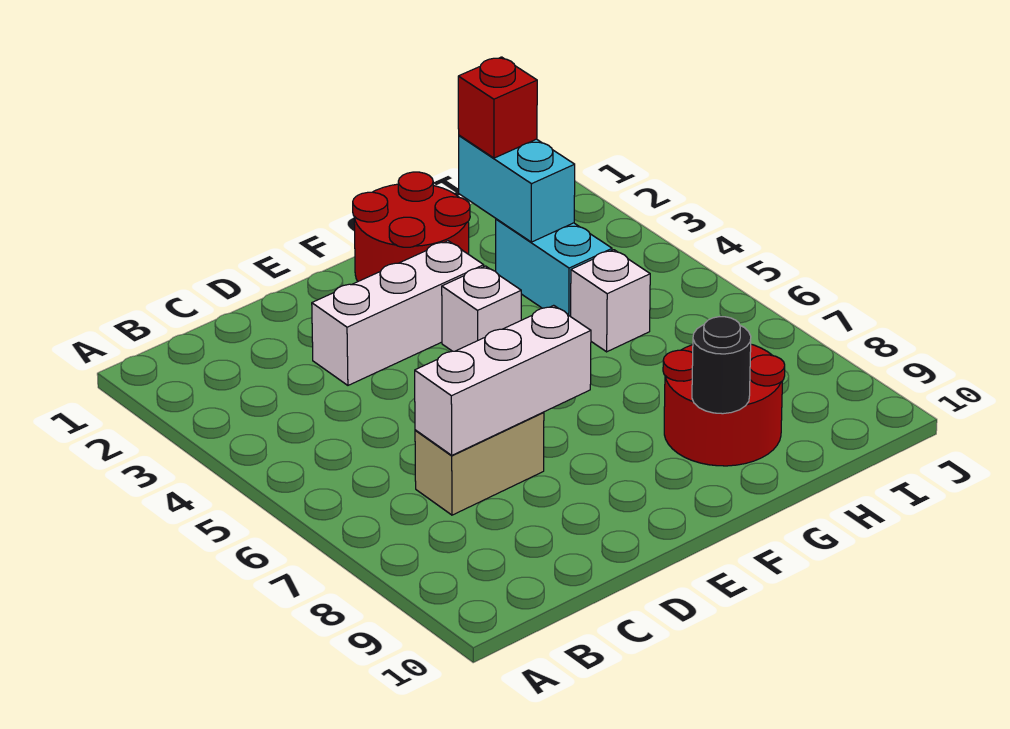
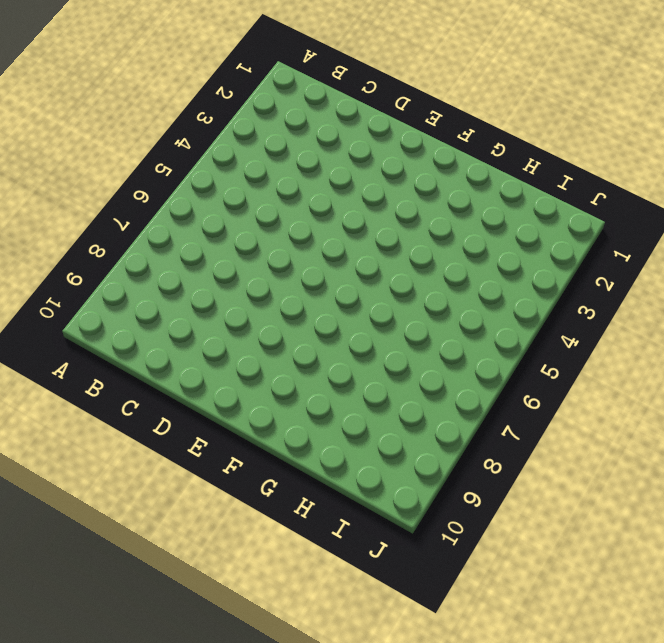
none -> tan 1x2 brick [415,412,544,515]
none -> white 1x3 brick [312,241,484,385]

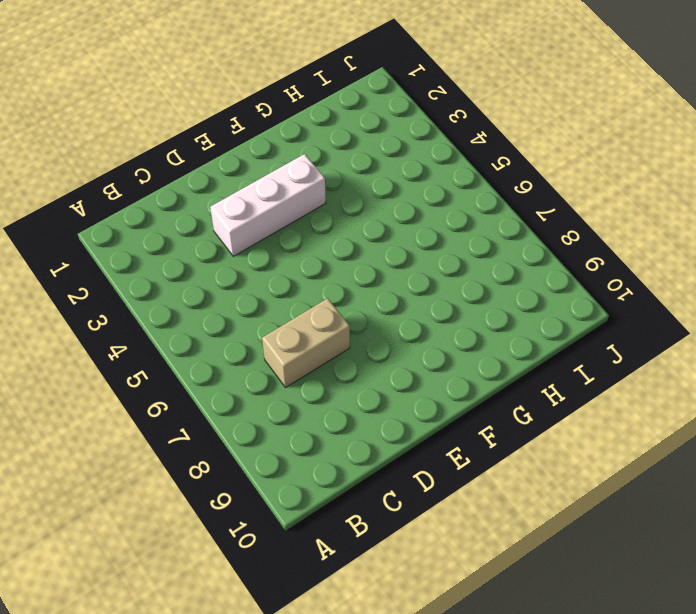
none -> red 2x2 round brick [353,172,470,281]
none -> white 1x1 brick [442,266,521,351]

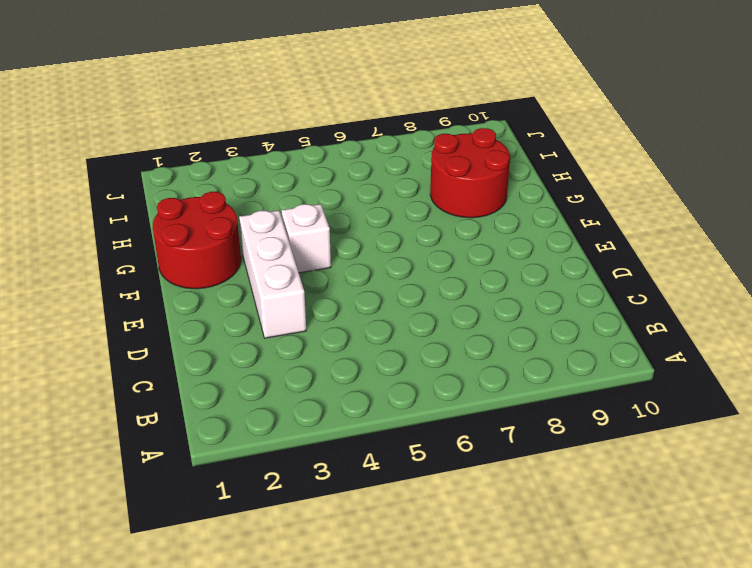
none -> tan 1x2 brick [415,412,544,515]
none -> cyan 1x2 brick [496,219,612,317]

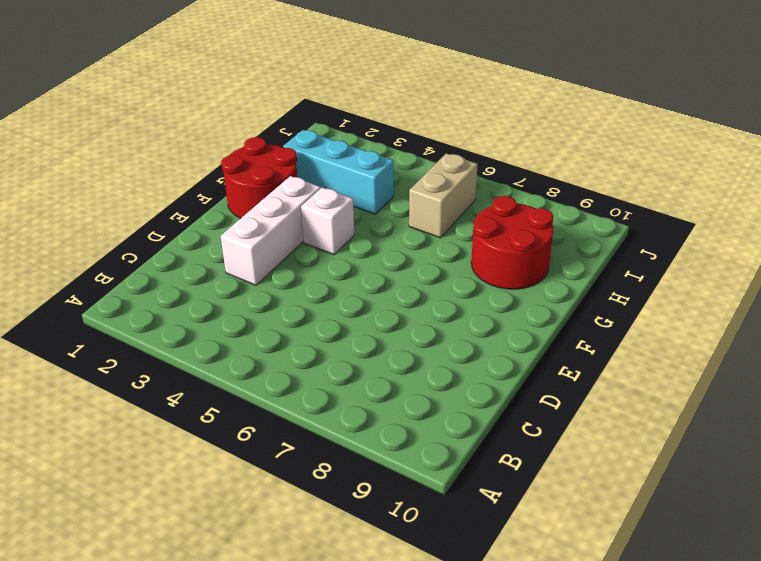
cyan 1x3 brick [283,130,394,214] -> cyan 1x2 brick [496,219,612,317]
tan 1x2 brick [409,154,478,238] -> tan 1x2 brick moved to [415,412,544,515]
none -> white 1x1 brick [571,250,650,352]
none -> white 1x3 brick [415,305,591,455]

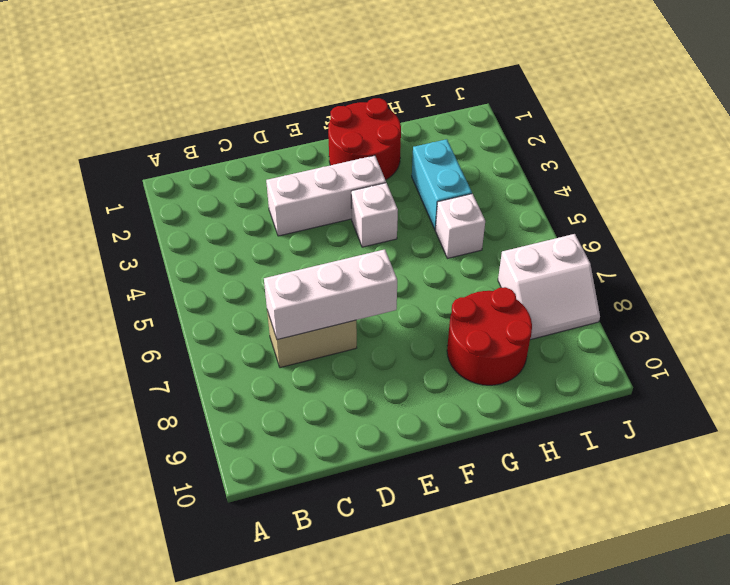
white 2x2 slope [498,234,600,340] -> none
none -> black 1x1 round brick [692,317,751,414]
none -> cyan 1x2 brick [459,135,575,242]

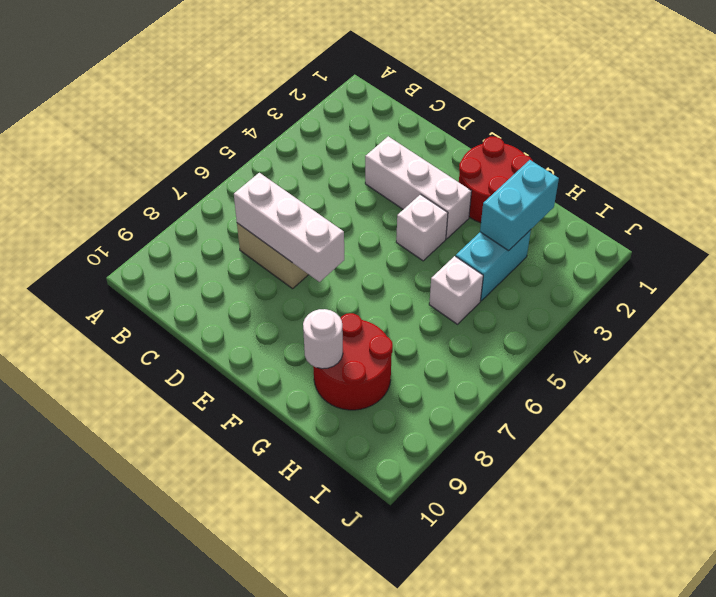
white 1x1 round brick [303,309,343,369] -> black 1x1 round brick [692,317,751,414]
none -> red 1x1 brick [458,57,537,158]

